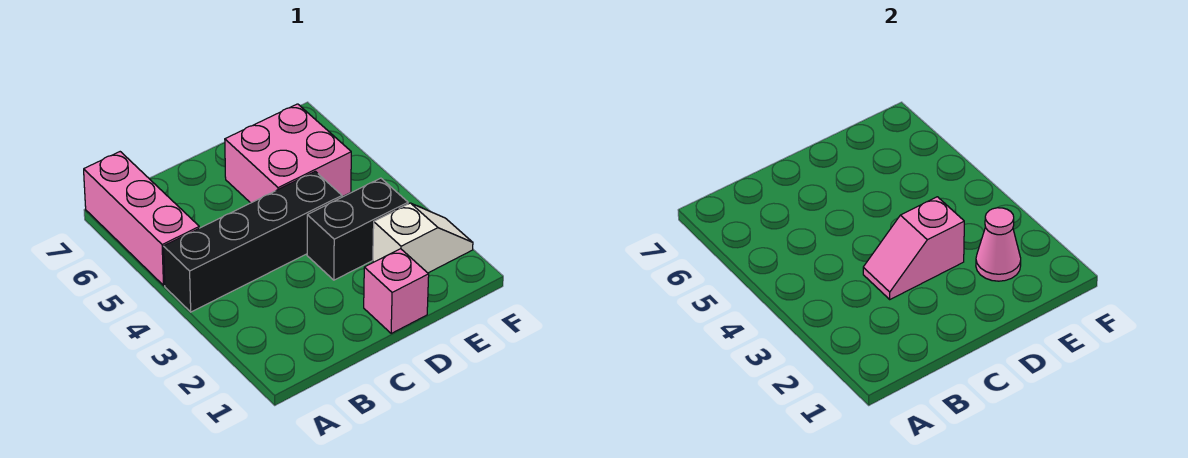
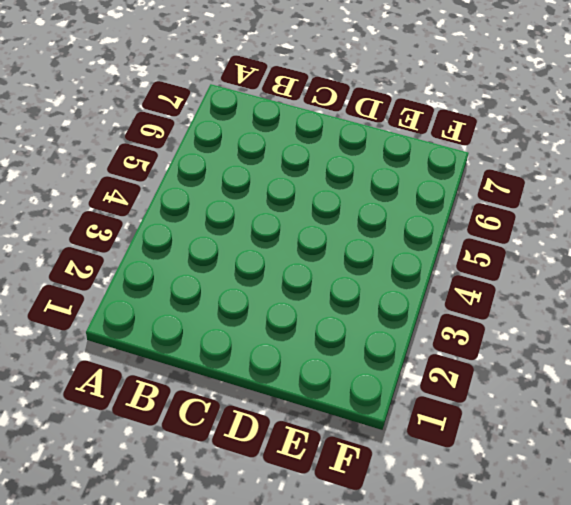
none -> black 1x4 brick [163,171,342,312]
none -> pink 1x3 brick [84,152,199,285]

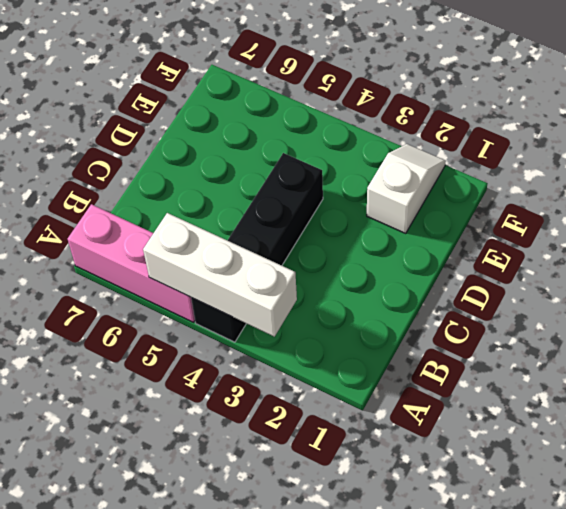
white 1x3 brick [143,213,297,337] -> none
none -> pink 1x1 brick [364,249,429,334]
none -> black 1x2 brick [307,178,408,280]

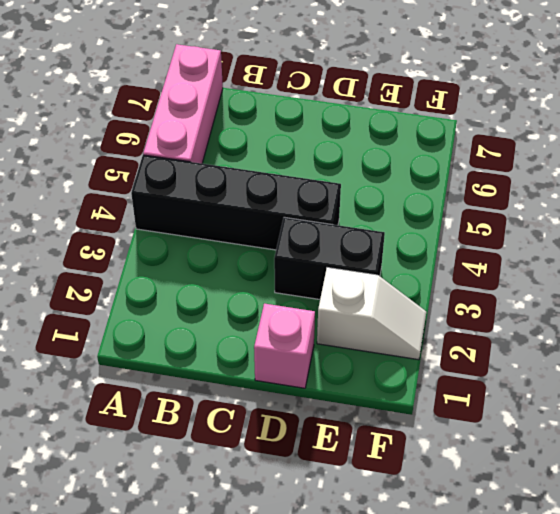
none -> pink 2x2 brick [225,104,351,203]
none -> pink 1x2 slope [863,197,964,299]

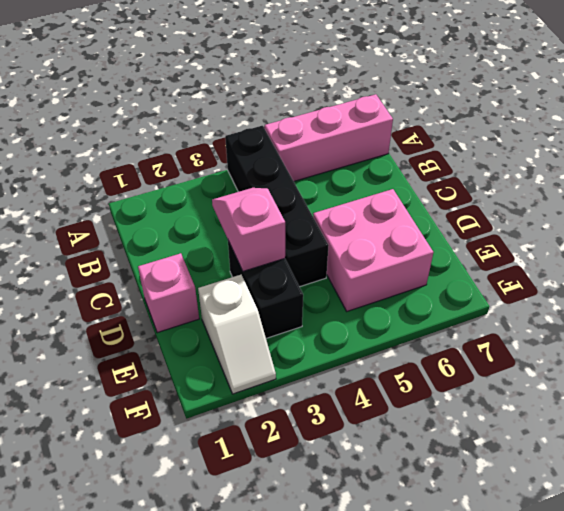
none -> pink 1x1 cone [976,208,1021,281]

